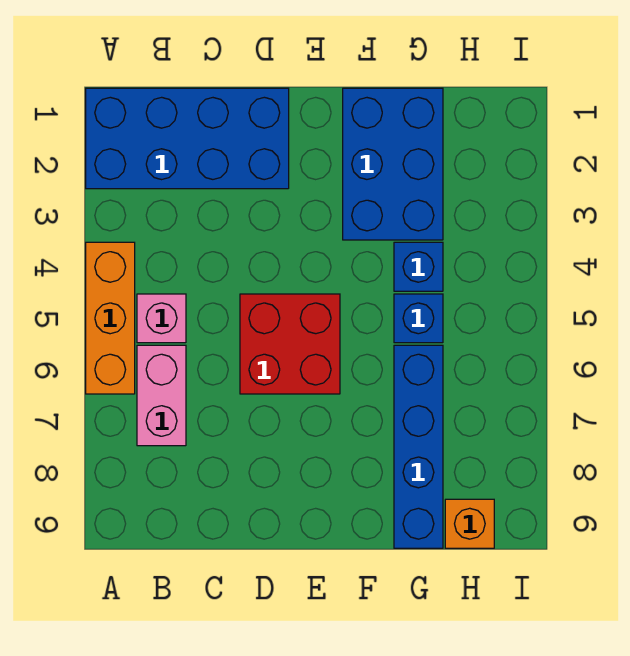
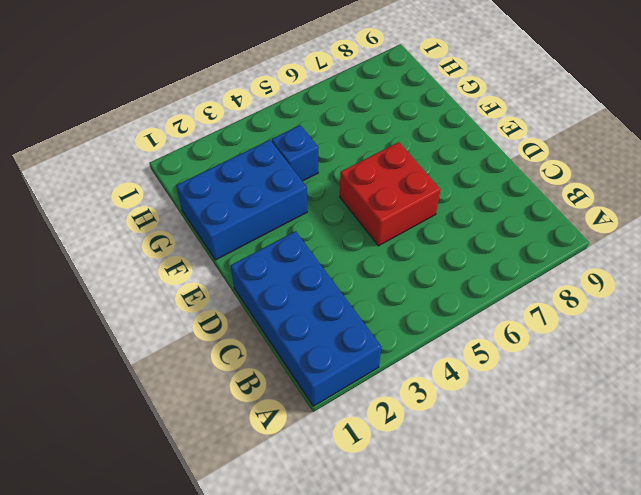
none -> orange 1x3 brick [86,242,135,394]
none -> pink 1x1 brick [137,294,186,343]

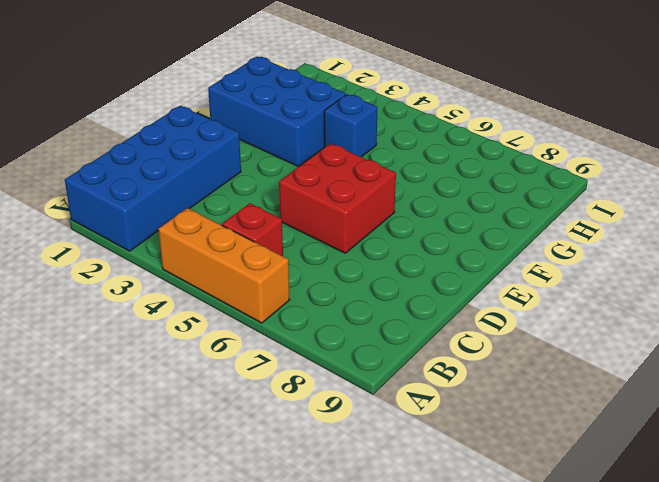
red 1x1 brick [222,203,283,256] -> pink 1x1 brick [137,294,186,343]
none -> pink 1x2 brick [137,345,186,446]
none -> blue 1x1 brick [394,294,443,343]

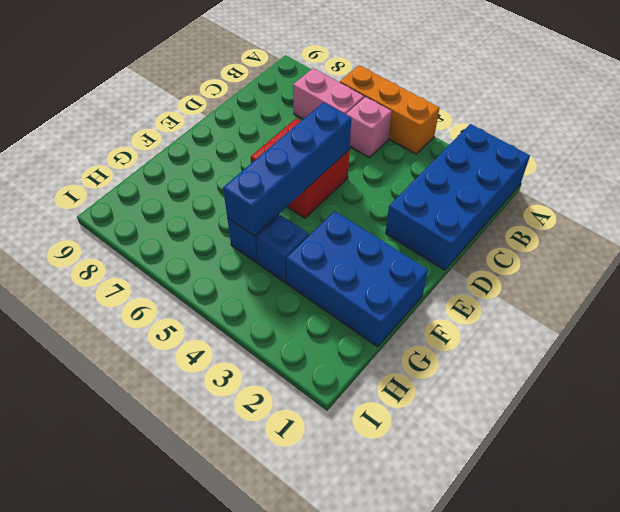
blue 1x4 brick [223,102,351,236] -> blue 1x4 brick turned to [394,345,443,548]
none -> orange 1x1 brick [445,499,494,548]

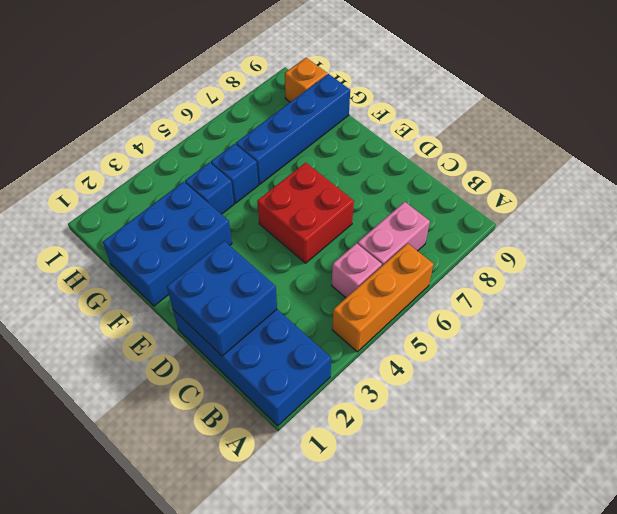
blue 2x2 brick [167,241,277,356] -> none

